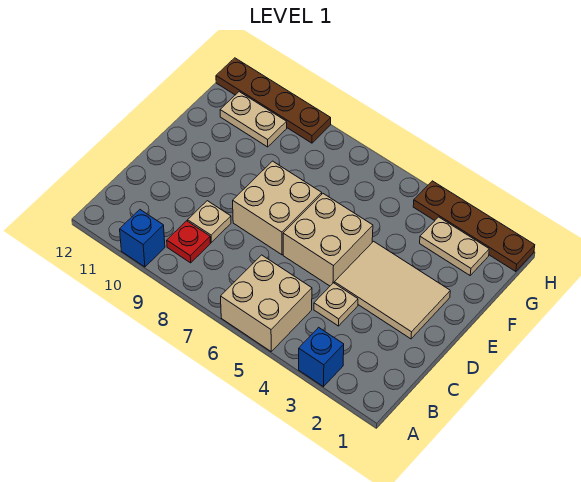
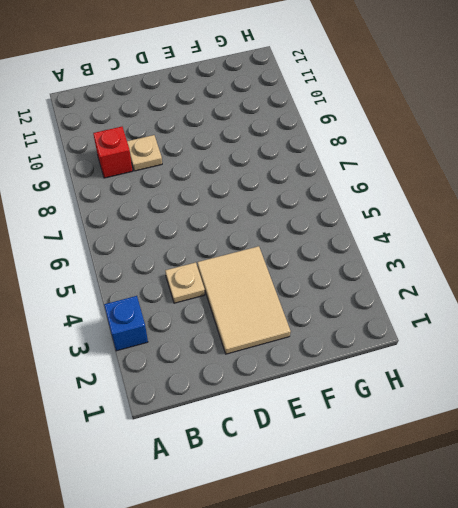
red 1x1 brick [93,127,133,178] -> red 1x1 plate [167,221,211,263]
none -> tan 2x2 brick [221,255,312,351]
none -> blue 1x1 brick [120,210,165,267]
none -> tan 2x2 brick [283,194,373,286]

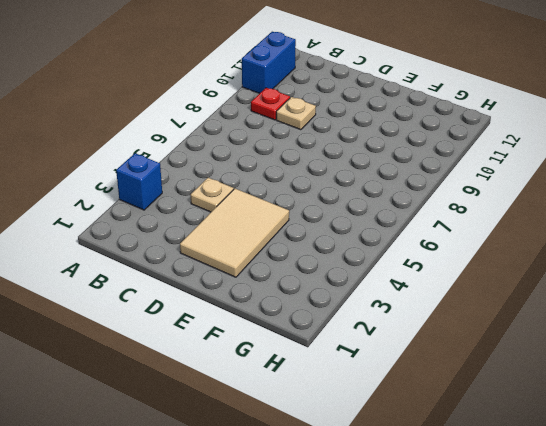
blue 1x2 brick [242,32,296,94] -> blue 1x1 brick [120,210,165,267]
none -> tan 2x2 brick [221,255,312,351]
none -> tan 2x2 brick [283,194,373,286]
none -> tan 2x2 brick [233,161,322,255]

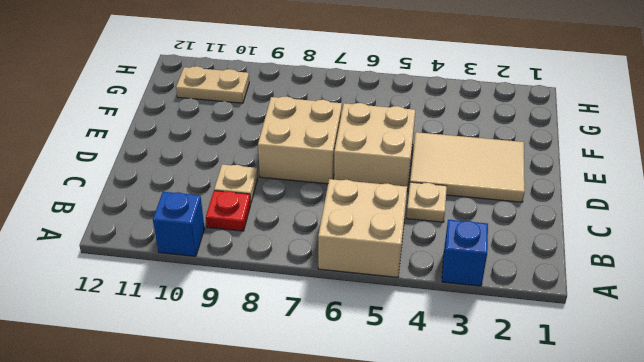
none -> tan 1x2 plate [420,217,489,275]
none -> brown 1x4 plate [413,181,535,272]
none -> brown 1x4 plate [216,58,331,143]

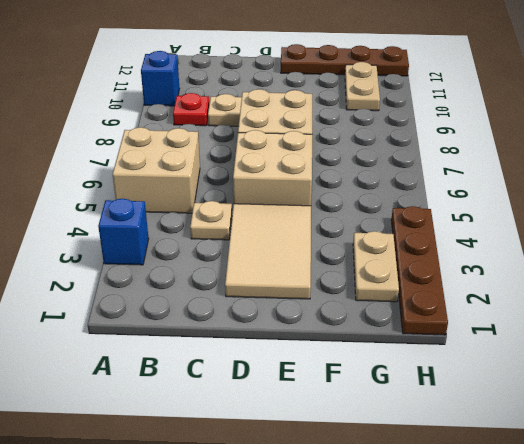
brown 1x4 plate [281,44,409,76] -> brown 1x4 plate turned to [216,58,331,143]

